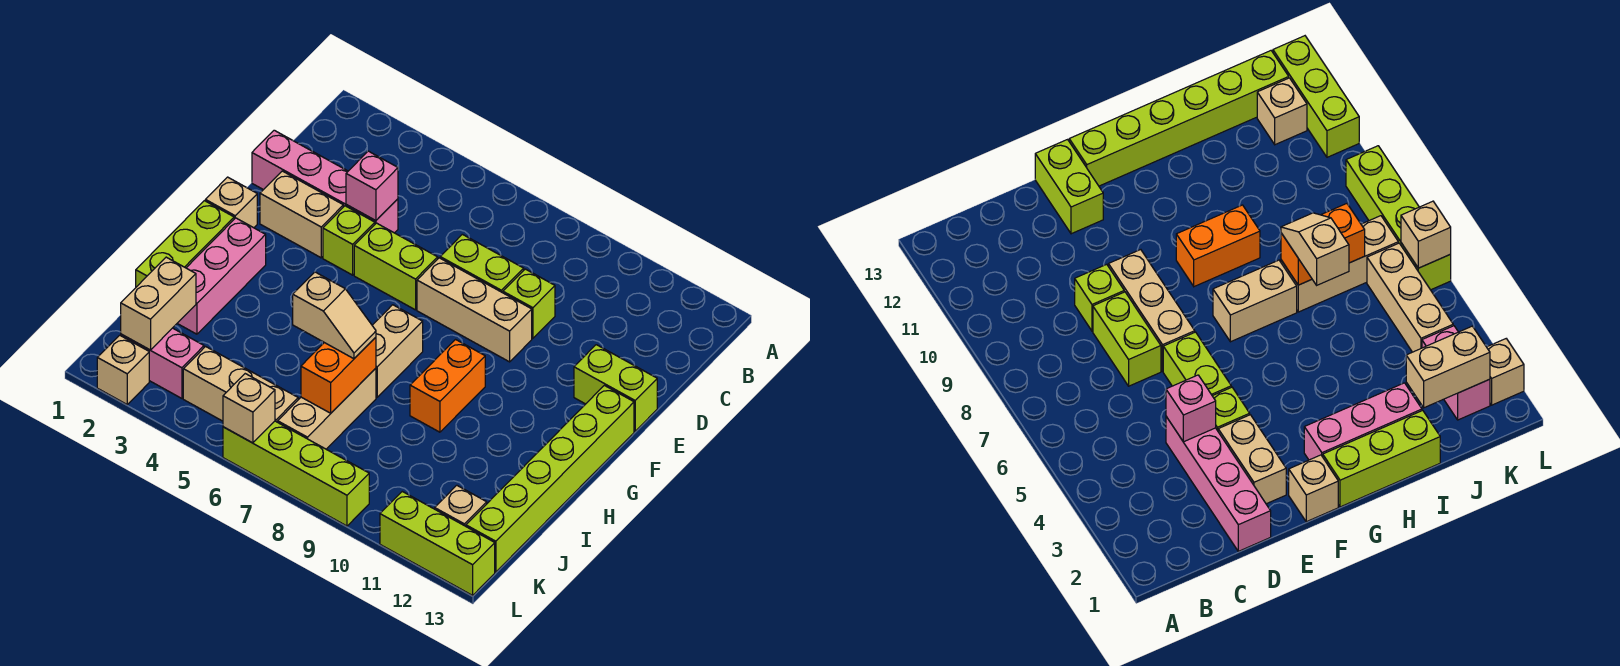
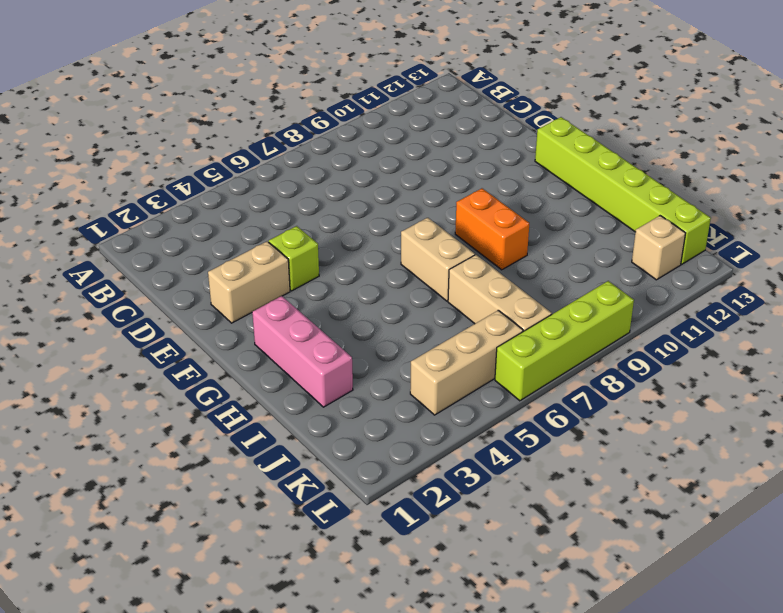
none -> pink 1x4 brick [252,130,398,233]
none -> lime 1x2 brick [440,234,524,293]
none -> lime 1x1 brick [503,269,555,338]

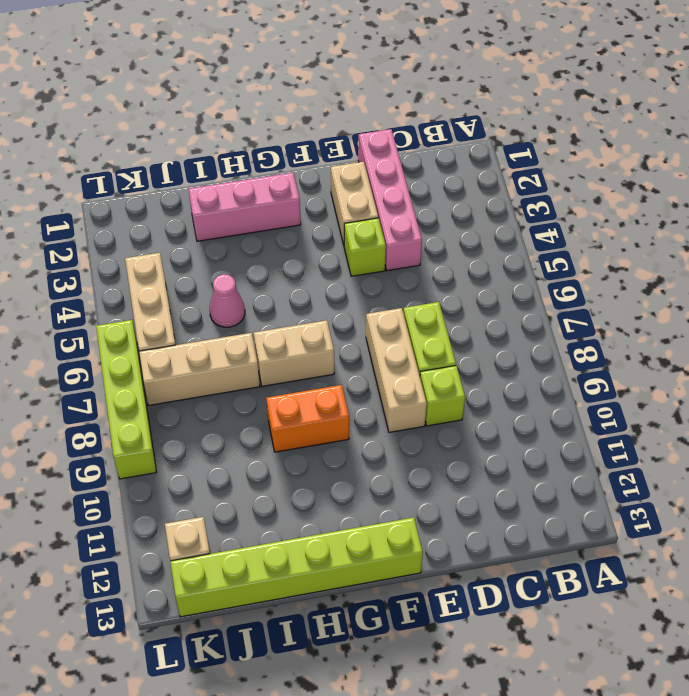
pink 1x1 cone [210,274,245,327] -> none
none -> lime 1x2 brick [354,223,438,310]
none -> lime 1x2 brick [574,345,657,431]
none -> tan 1x1 brick [205,177,257,228]

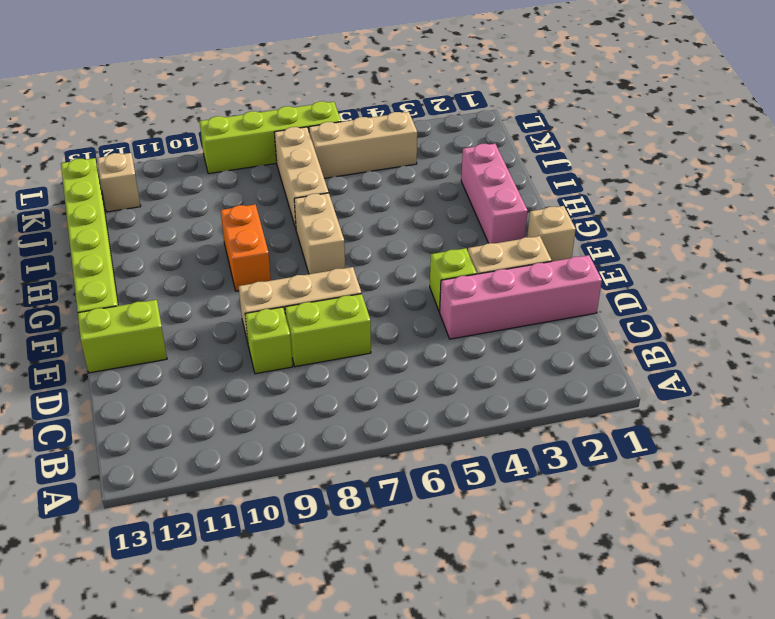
none -> lime 1x2 brick [354,223,438,310]
none -> lime 1x3 brick [136,201,234,287]
none -> pink 1x2 brick [121,328,204,398]

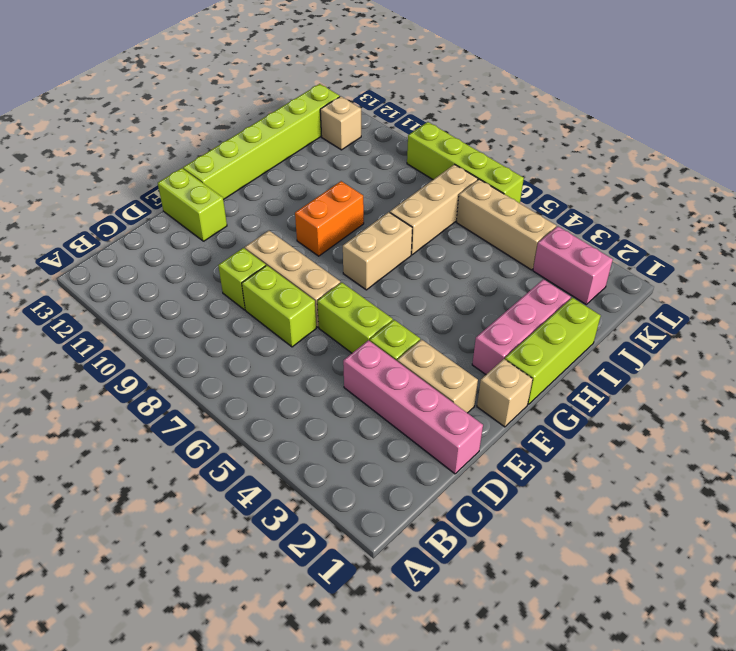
none -> tan 1x1 brick [97,335,149,404]
none -> lime 1x3 brick [380,492,495,595]
none -> pink 1x1 brick [346,151,398,221]

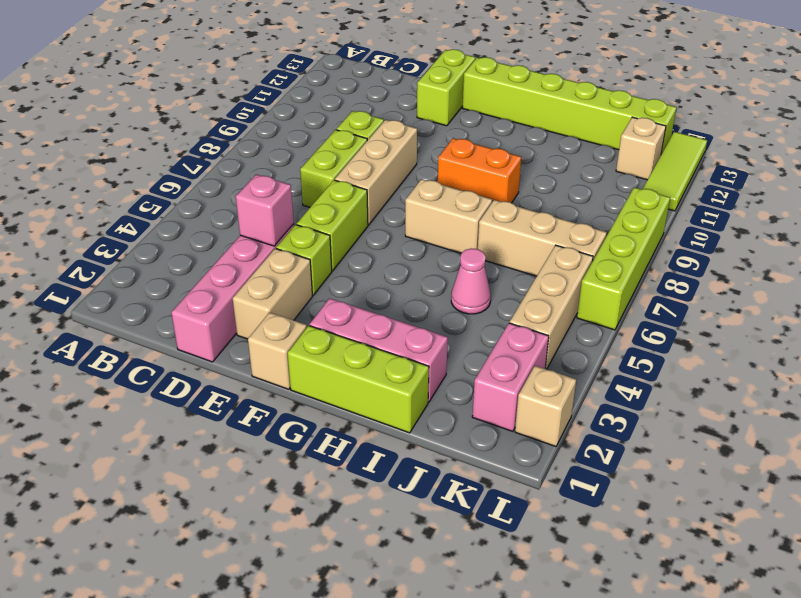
pink 1x1 cone [451,248,491,314] -> none
lime 1x3 tile [643,132,707,211] -> lime 1x3 brick [380,492,495,595]
none -> orange 1x2 brick [301,337,376,413]
none -> tan 1x2 brick [121,257,196,350]
none -> tan 1x1 brick [223,374,275,443]

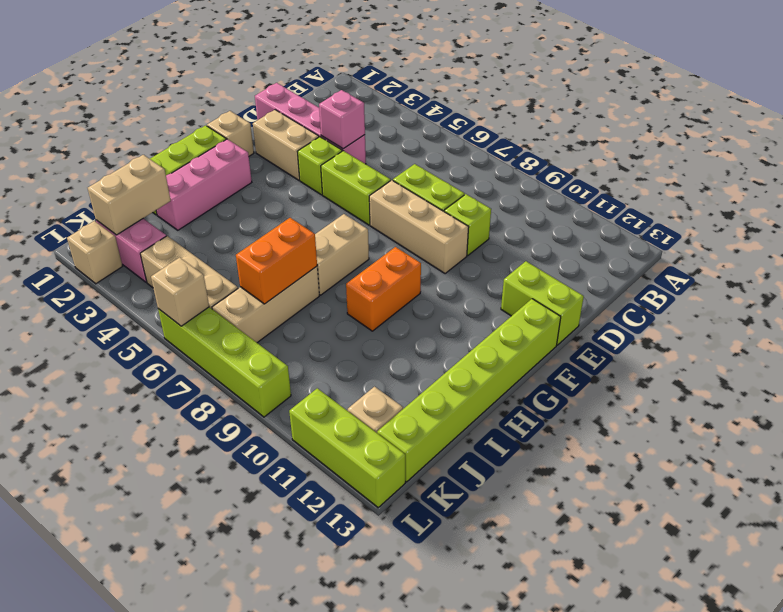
none -> tan 1x2 slope [293,272,376,359]

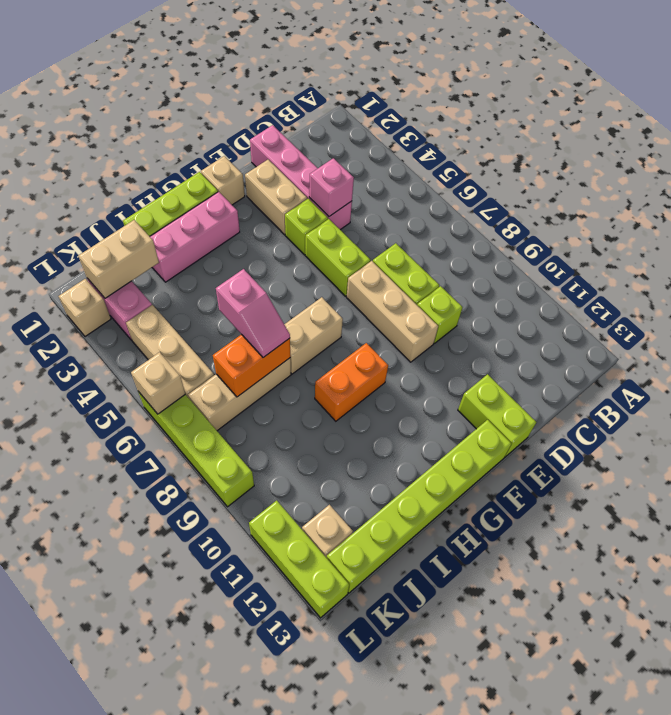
pink 1x2 slope [216,269,290,358] -> tan 1x2 slope [293,272,376,359]

